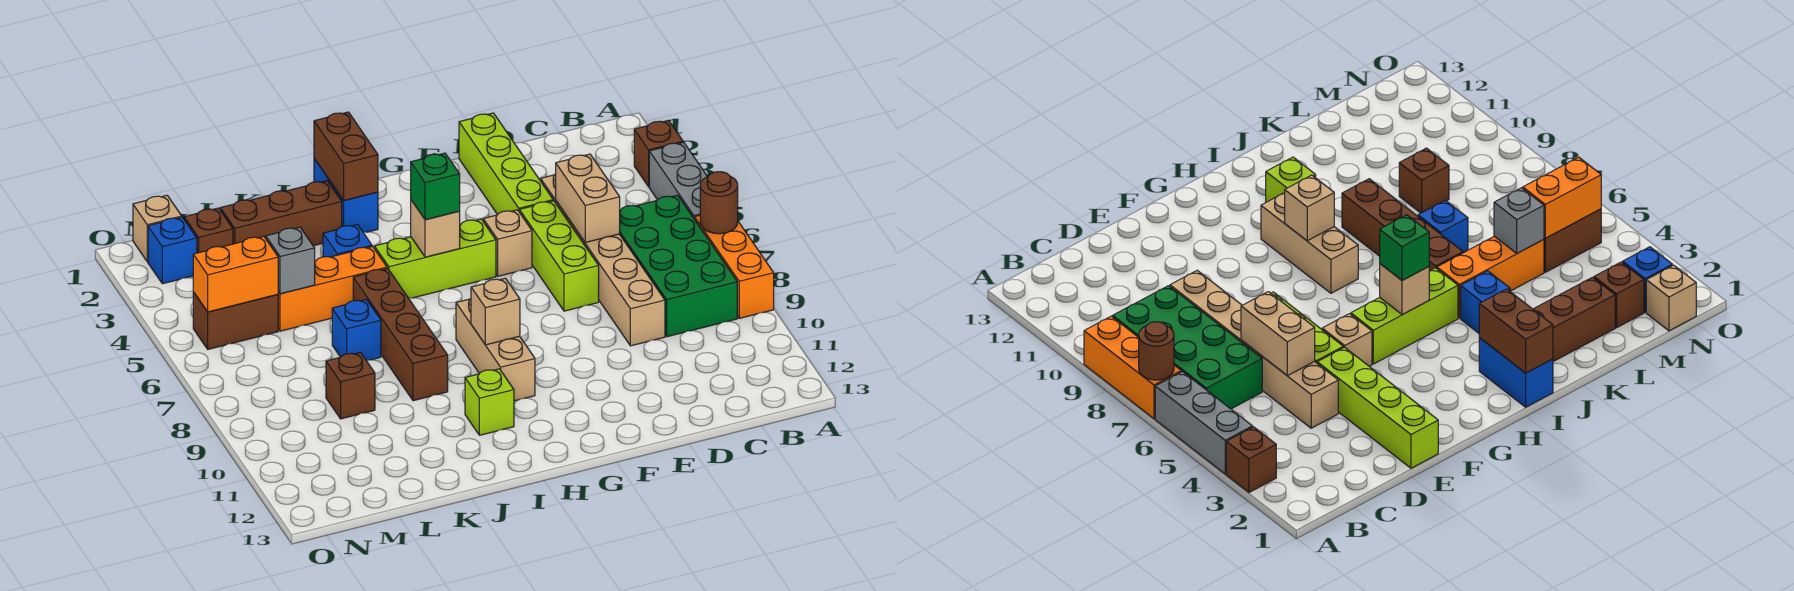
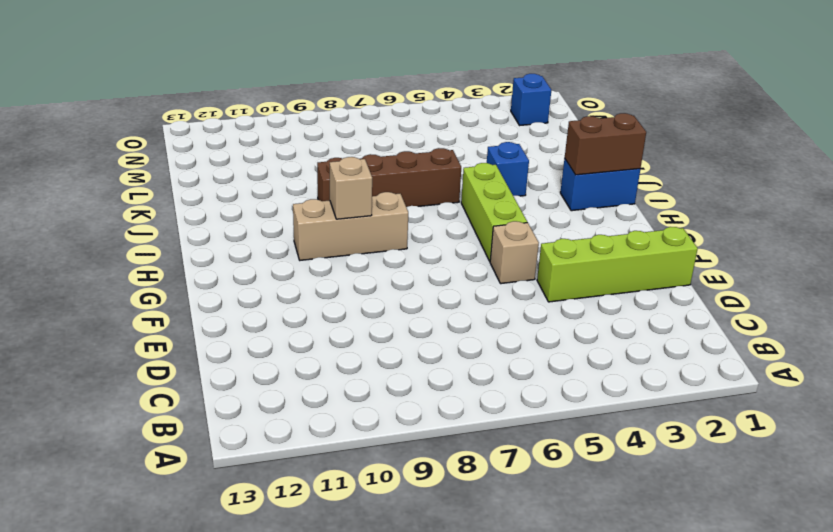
none -> brown 1x1 brick [634,120,683,187]
none -> grey 1x3 brick [649,142,707,219]
none -> orange 1x3 brick [695,215,774,318]
none -> green 2x4 brick [620,195,737,337]

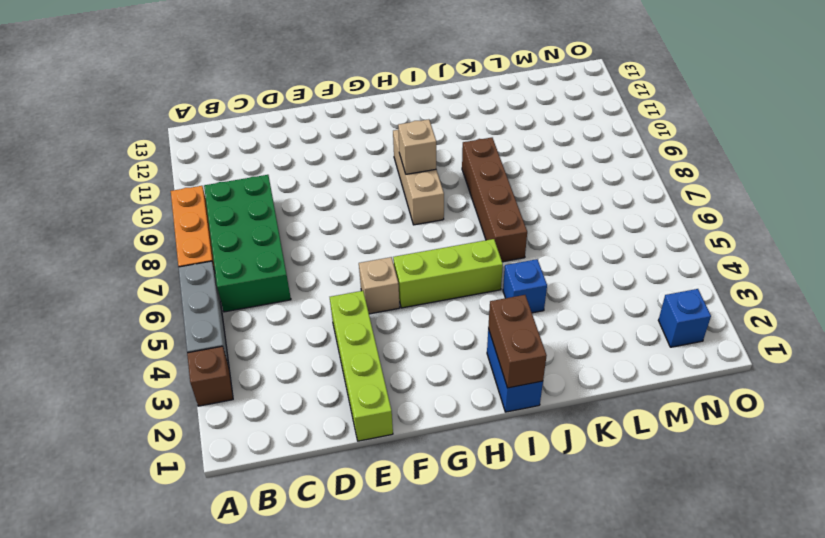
none -> tan 1x6 brick [541,174,665,346]
none -> lime 1x3 brick [519,201,599,311]
none -> lime 1x1 brick [465,369,514,435]
none -> brown 1x3 brick [220,181,342,246]

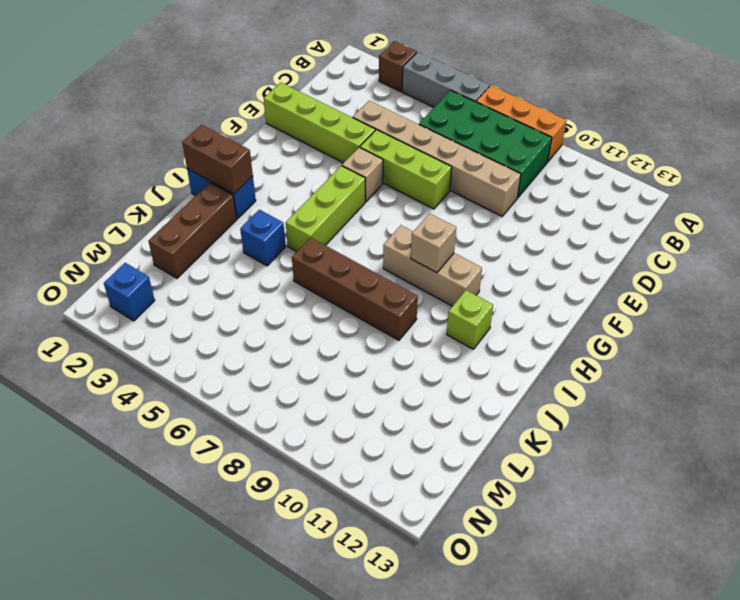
none -> orange 1x3 brick [278,246,387,331]
none -> blue 1x1 brick [332,299,381,361]
none -> brown 1x1 brick [326,352,375,419]
none -> brown 1x1 brick [184,208,233,253]

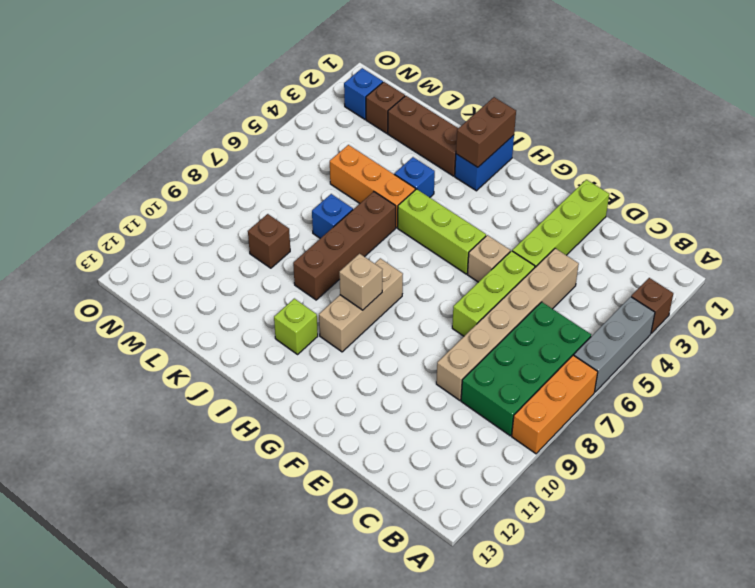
none -> brown 1x2 brick [193,292,278,349]
none -> tan 1x1 brick [133,195,182,262]
none -> brown 1x1 round brick [700,172,738,234]
none -> tan 1x2 brick [556,154,620,243]

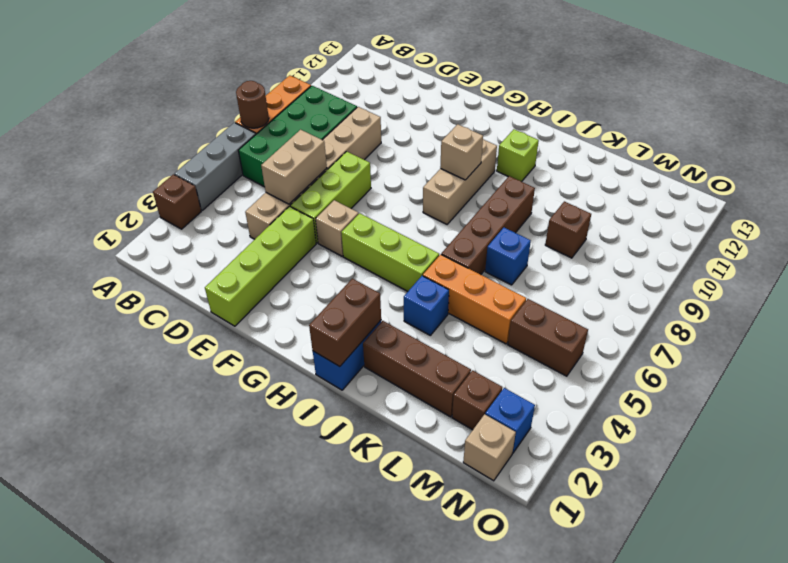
none -> tan 1x1 brick [411,200,460,257]
none -> grey 1x1 brick [266,227,315,294]
none -> orange 1x2 brick [193,236,278,312]
none -> green 1x1 brick [411,153,460,220]

